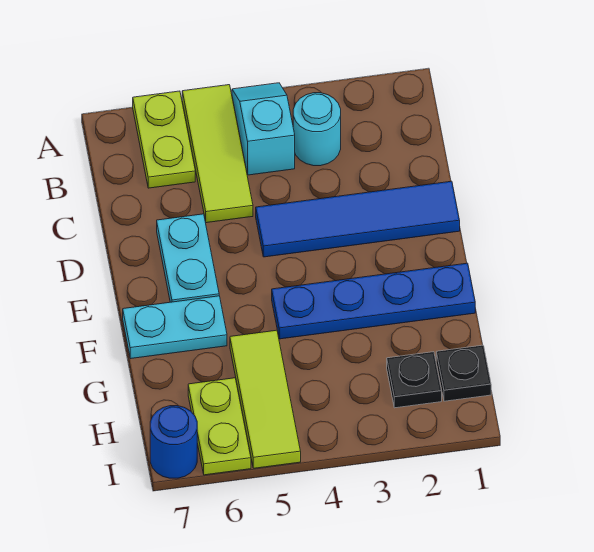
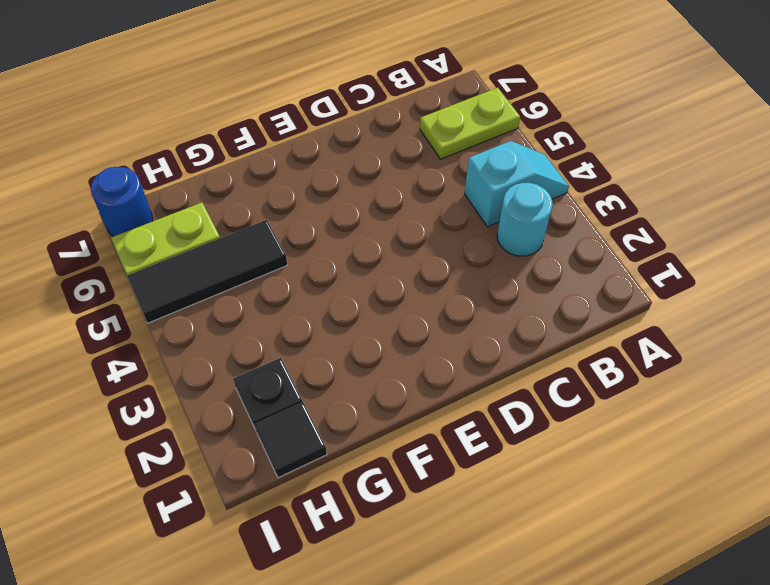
black 1x3 tile [127,220,287,323] -> lime 1x3 tile [230,330,301,468]
black 1x1 tile [254,402,327,478] -> black 1x1 plate [436,345,491,401]
none -> lime 1x3 tile [182,85,253,223]
none -> blue 1x4 tile [256,181,460,257]
none -> cyan 1x2 plate [157,214,219,302]

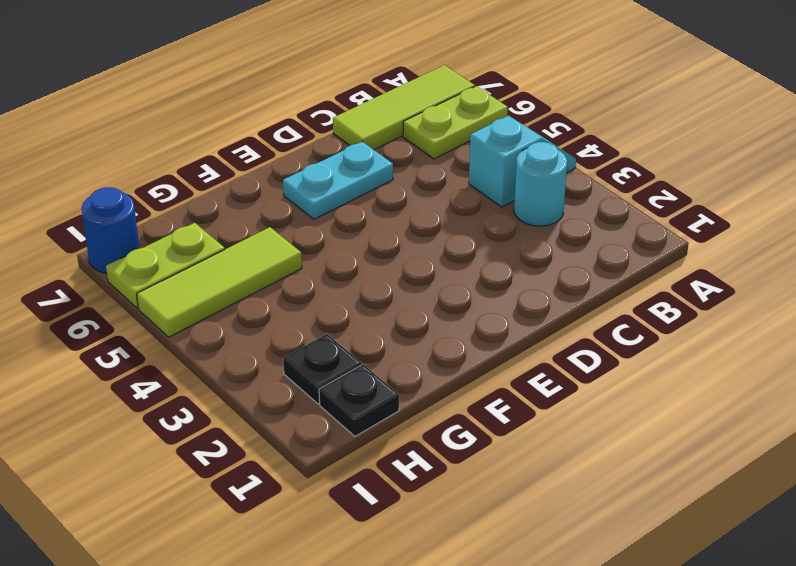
lime 1x3 tile [333,65,475,150] -> lime 1x3 tile moved to [182,85,253,223]
none -> blue 1x4 tile [256,181,460,257]
none -> blue 1x4 plate [272,263,475,339]
none -> cyan 1x2 plate [123,296,227,359]

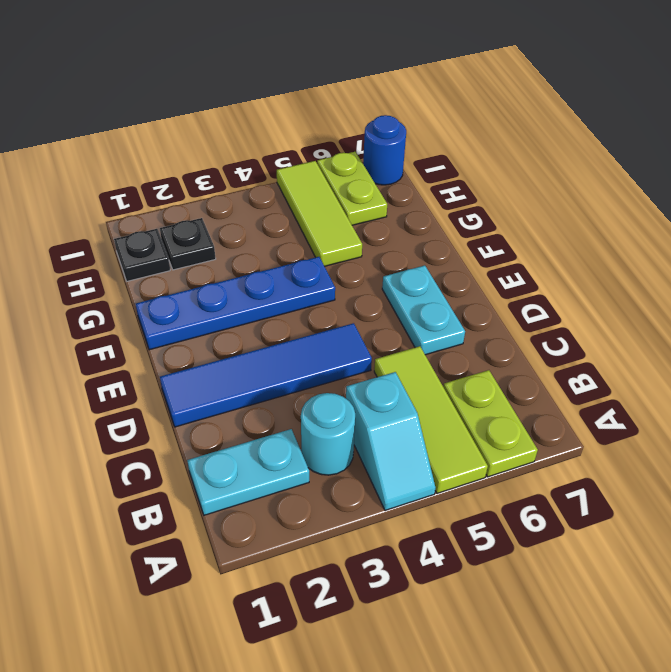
cyan 1x2 plate [187,429,309,515] -> cyan 1x2 plate moved to [123,296,227,359]

